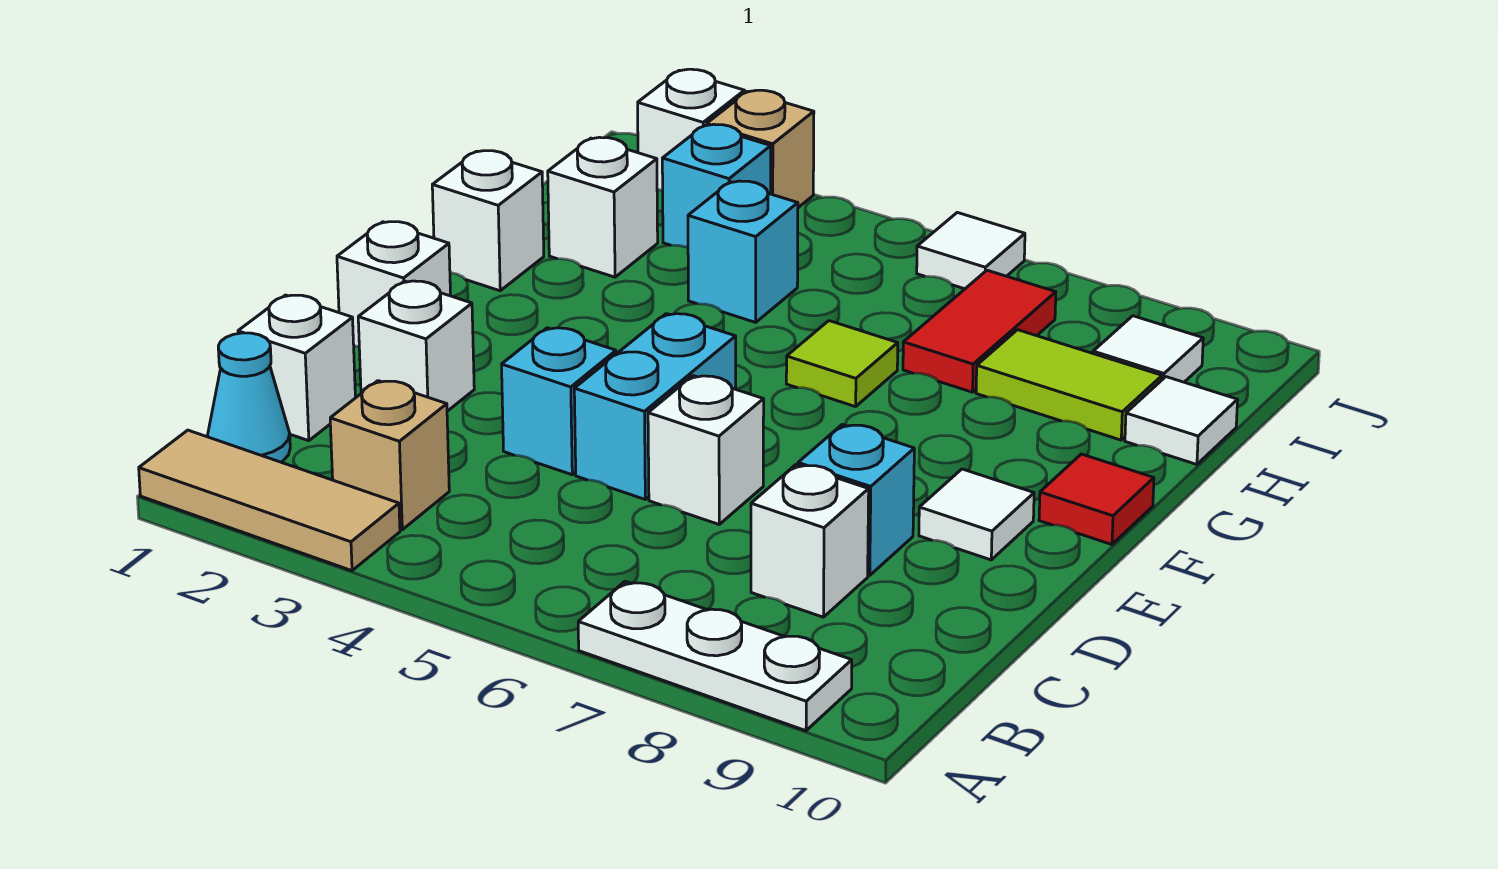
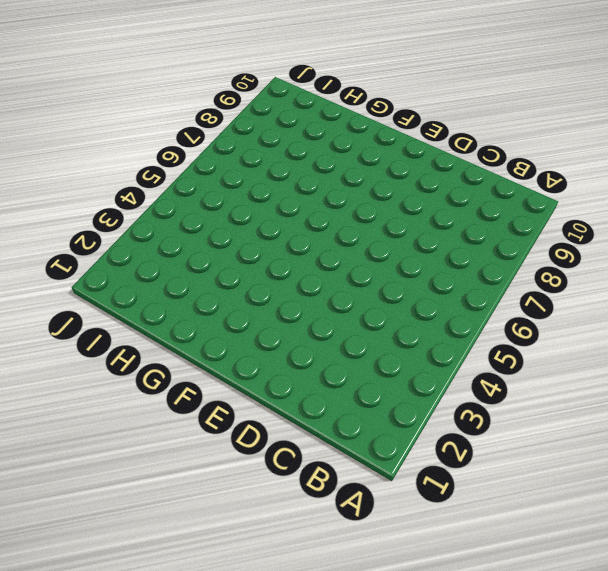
none -> tan 1x3 tile [139,430,400,571]
none -> white 1x3 plate [578,581,852,731]
none -> cyan 1x1 cone [207,333,290,462]

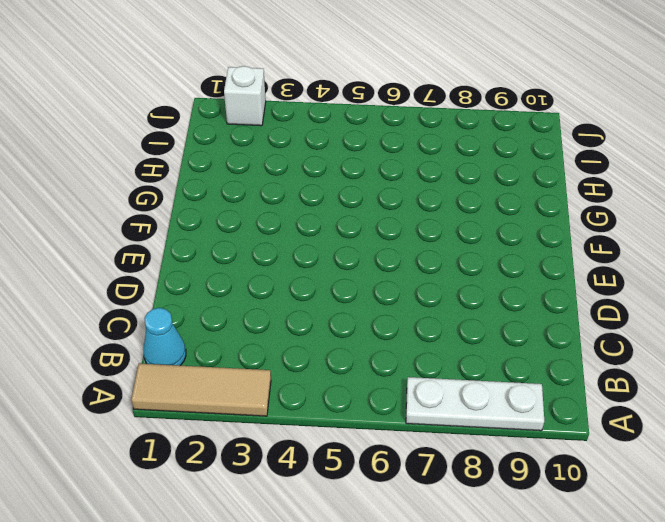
none -> tan 1x1 brick [330,381,449,530]
none -> white 1x1 brick [238,295,355,441]
none -> white 1x1 brick [751,465,869,617]

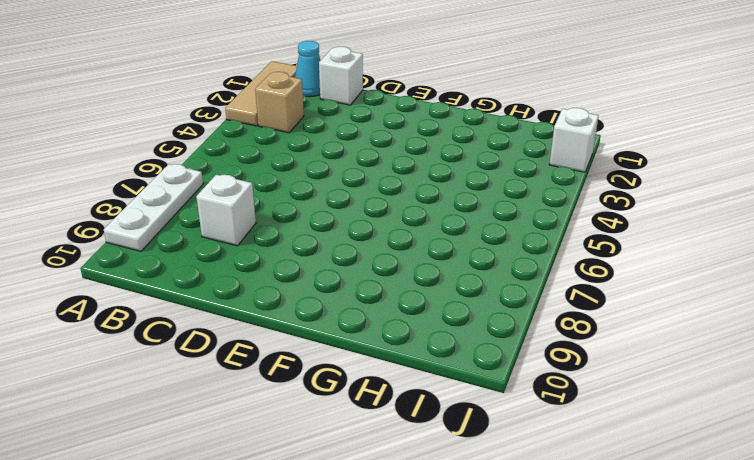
none -> white 1x1 brick [358,281,474,411]
none -> cyan 1x1 brick [502,328,616,475]
none -> cyan 1x2 brick [574,314,736,499]

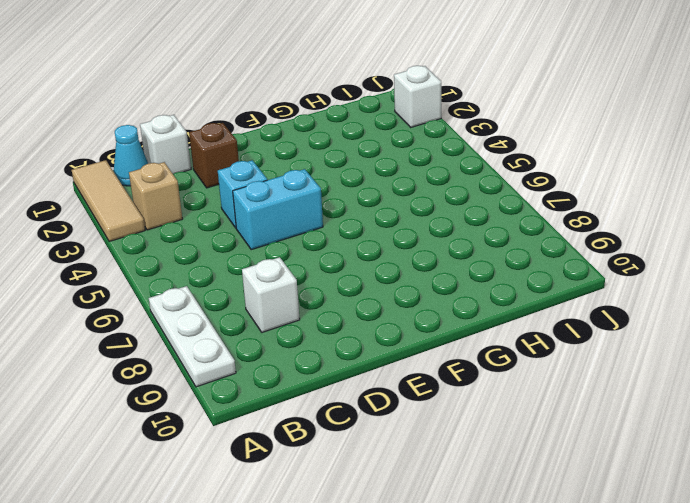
brown 1x1 brick [189,123,239,188] -> white 1x1 brick [358,281,474,411]
none -> white 1x1 brick [648,376,764,524]
none -> cyan 1x1 brick [798,424,914,575]
none -> white 1x1 brick [337,222,451,347]

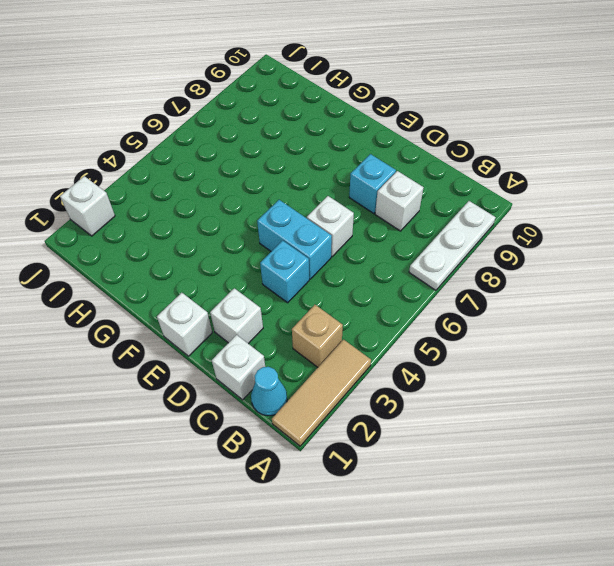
none -> white 1x1 tile [919,469,1034,560]
none -> red 1x1 tile [1039,454,1154,545]
none -> white 1x1 brick [432,151,544,291]

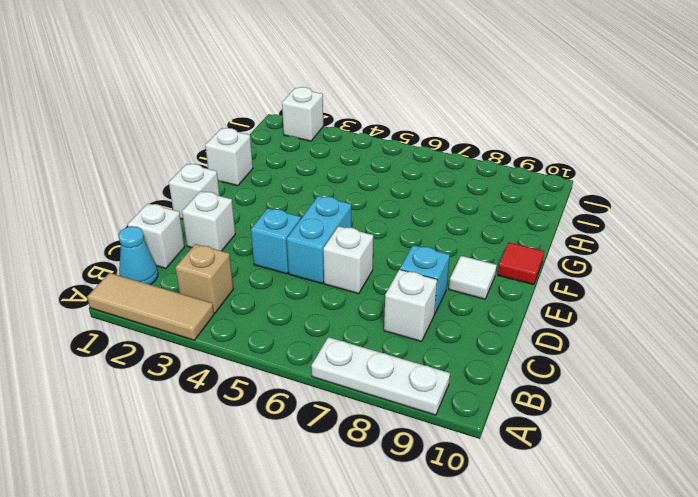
none -> lime 1x1 tile [786,321,898,407]
none -> white 1x1 brick [548,137,658,277]
none -> cyan 1x1 brick [688,181,798,322]

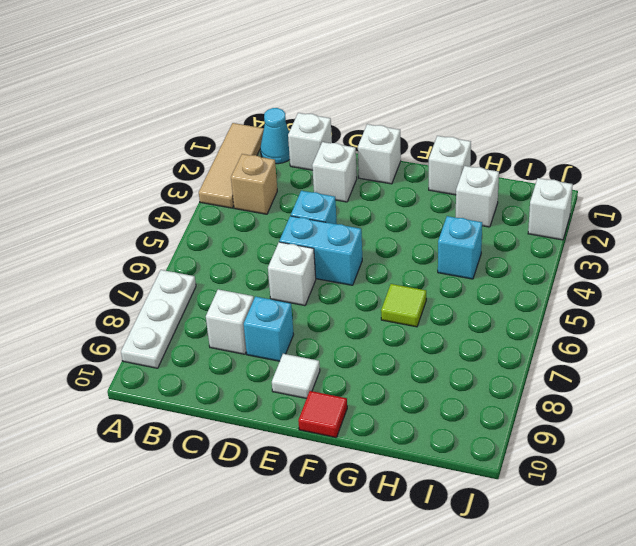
none -> red 1x2 tile [903,270,1056,392]
none -> lime 1x2 tile [976,330,1162,440]
none -> white 1x1 tile [1125,377,1238,464]

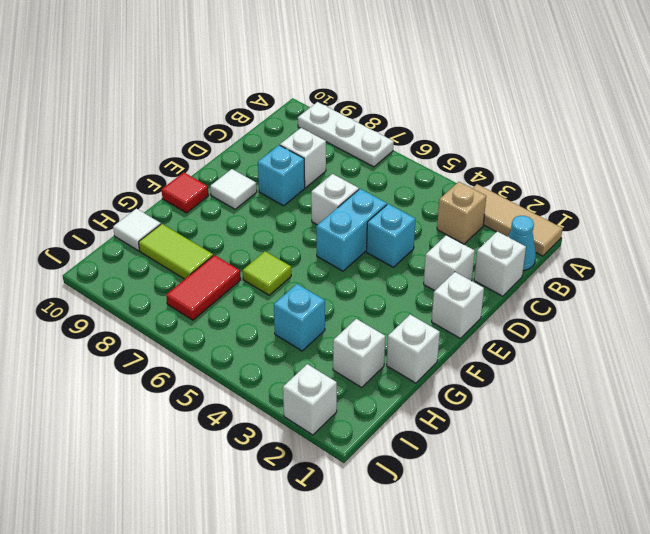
none -> cyan 1x1 brick [662,124,771,248]
none -> white 1x1 tile [1093,316,1203,382]
none -> tan 1x1 brick [707,90,814,208]

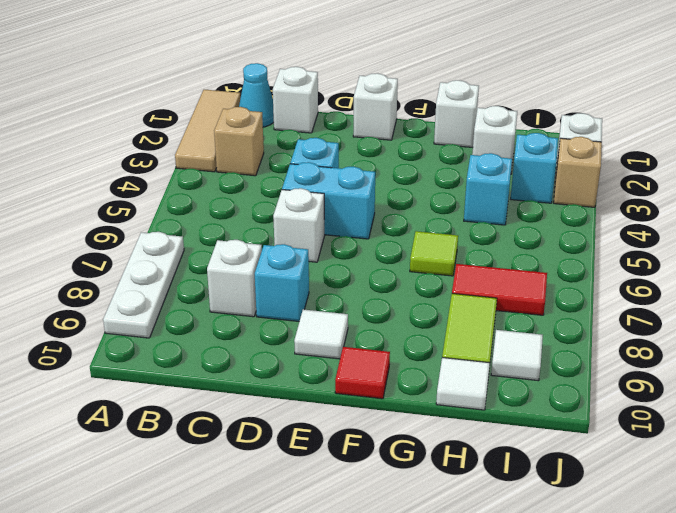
none -> white 1x1 brick [358,281,474,411]
none -> white 1x1 tile [917,213,1025,289]

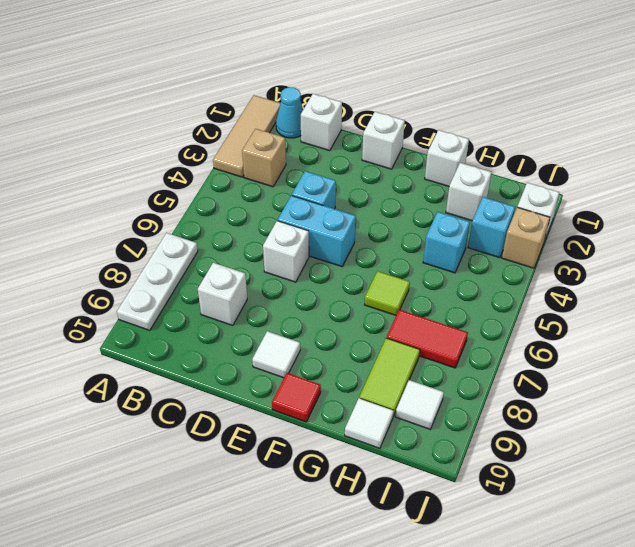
none -> white 1x1 brick [358,281,474,411]
none -> cyan 1x1 brick [798,424,914,575]
none -> white 1x1 tile [917,213,1025,289]

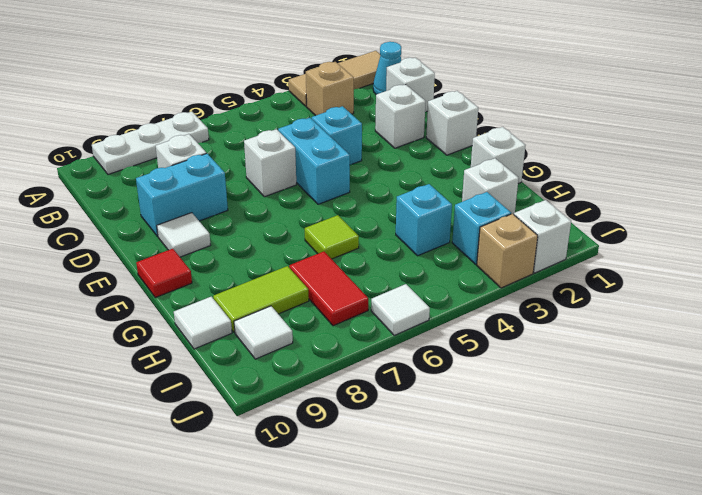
cyan 1x2 brick [136,153,228,236] -> cyan 1x1 brick [798,424,914,575]

